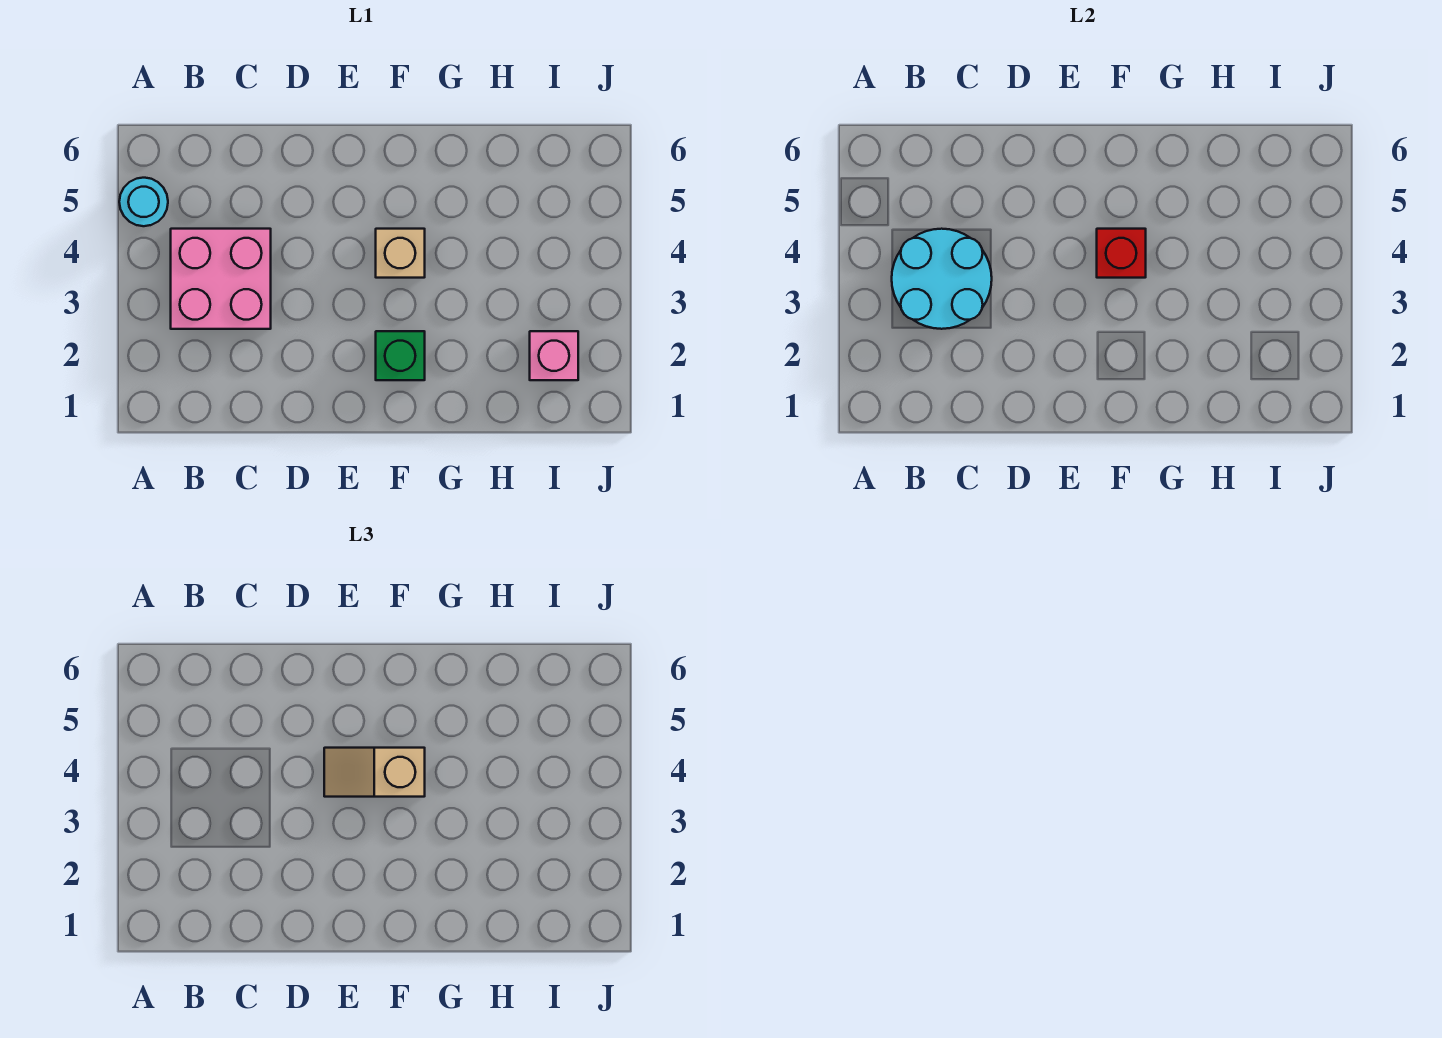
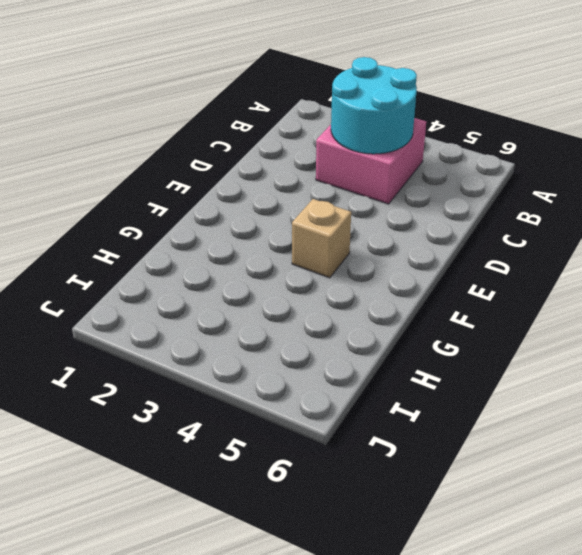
none -> cyan 1x1 round brick [119,178,168,226]
none -> green 1x1 brick [376,331,425,380]

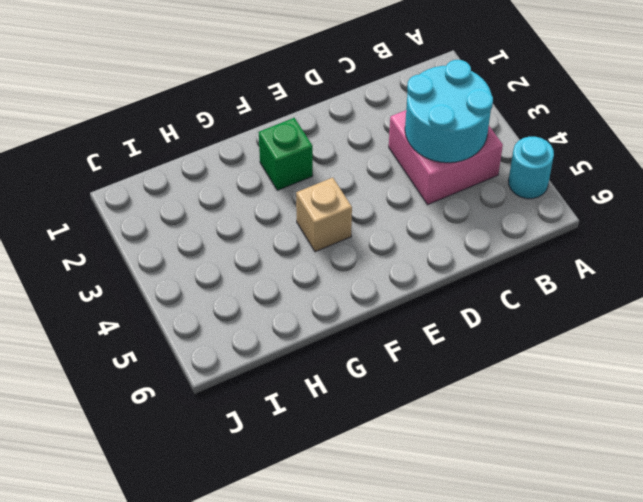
none -> pink 1x1 brick [530,331,578,380]
none -> red 1x1 brick [1097,229,1146,278]

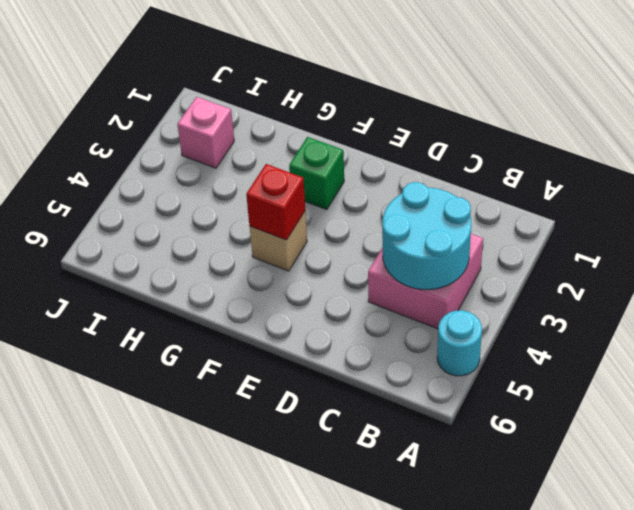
none -> tan 1x2 slope [324,748,425,797]

